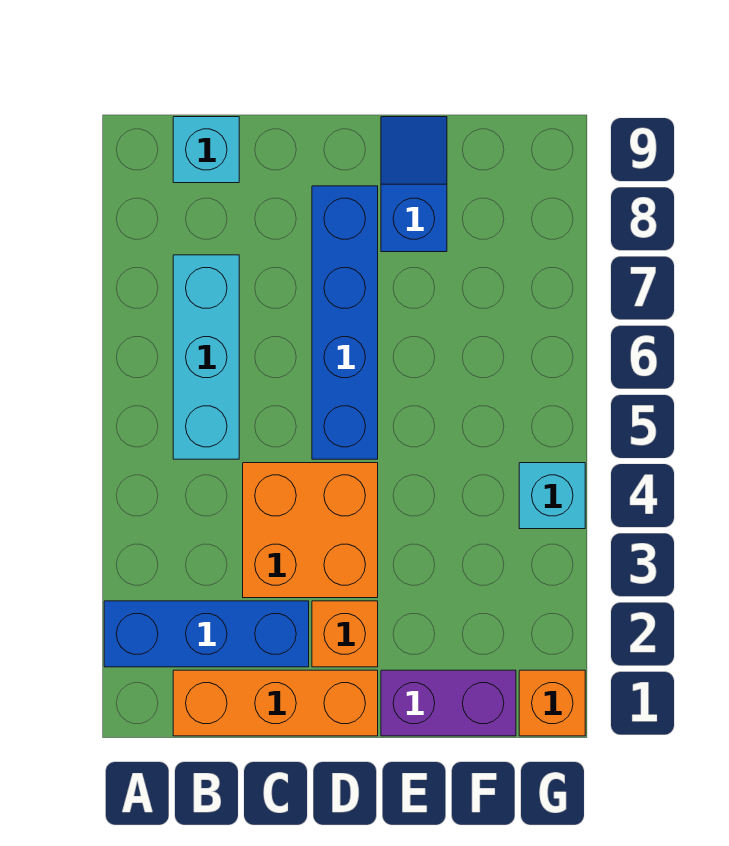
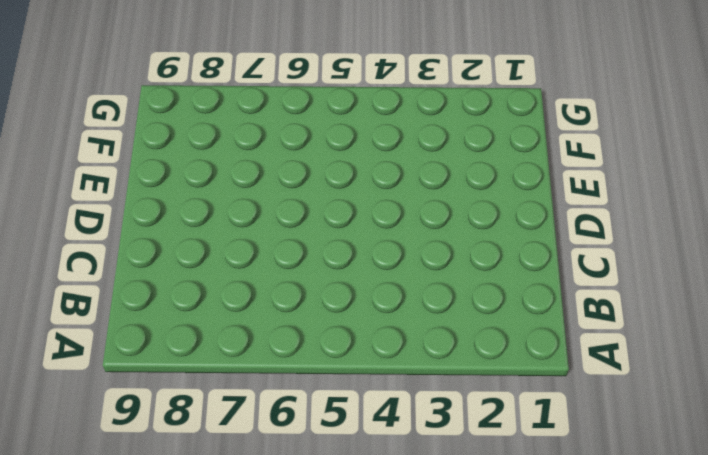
none -> blue 1x3 brick [104,601,309,667]
none -> orange 1x3 brick [173,670,378,736]

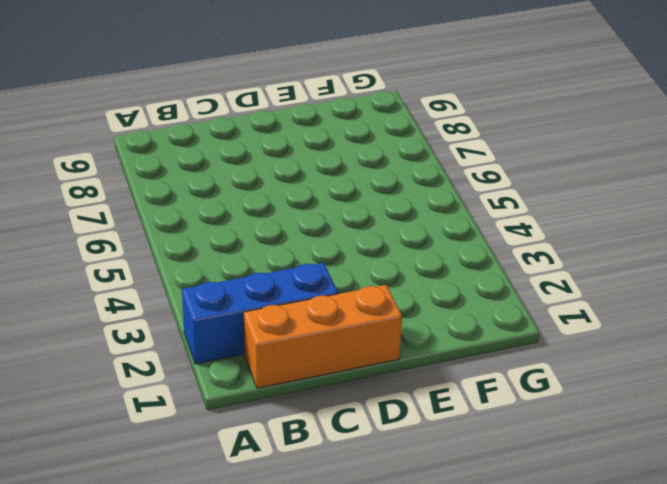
none -> cyan 1x3 brick [173,255,239,459]
none -> cyan 1x1 brick [173,117,239,183]

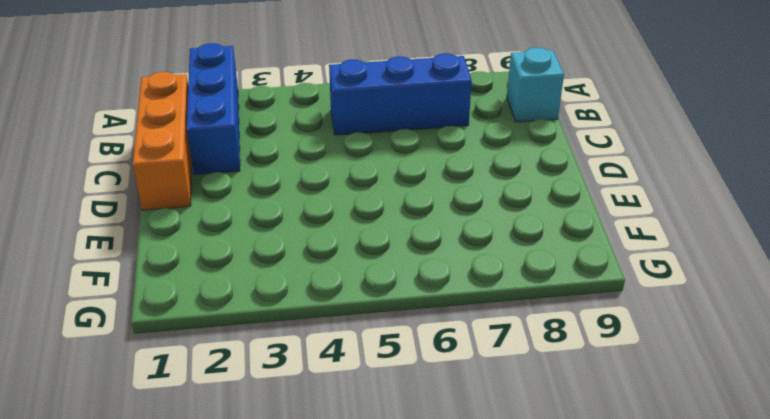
blue 1x3 brick [329,53,472,135] -> cyan 1x3 brick [173,255,239,459]
none -> orange 2x2 brick [243,463,378,598]
none -> orange 1x1 brick [312,601,378,667]

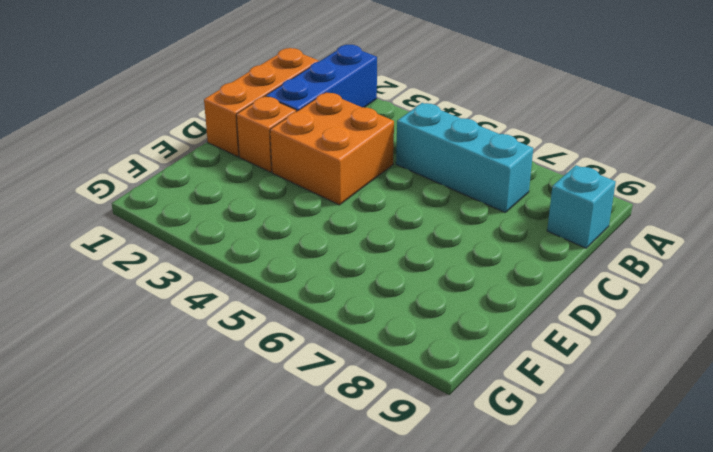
none -> blue 1x4 brick [312,186,378,459]
none -> purple 1x2 brick [381,670,516,736]

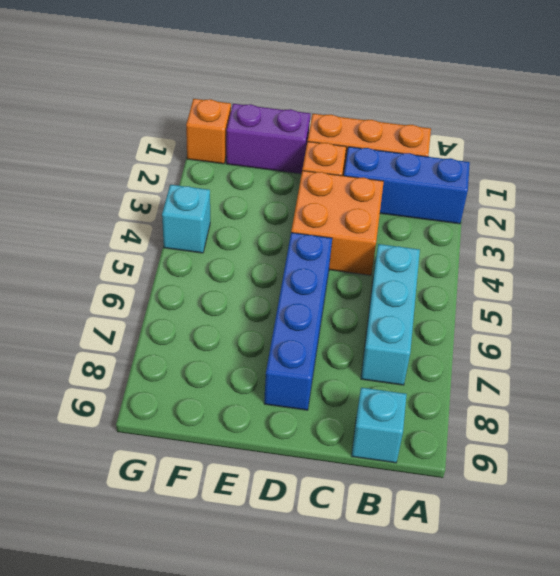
none -> blue 1x2 slope [381,117,447,252]

